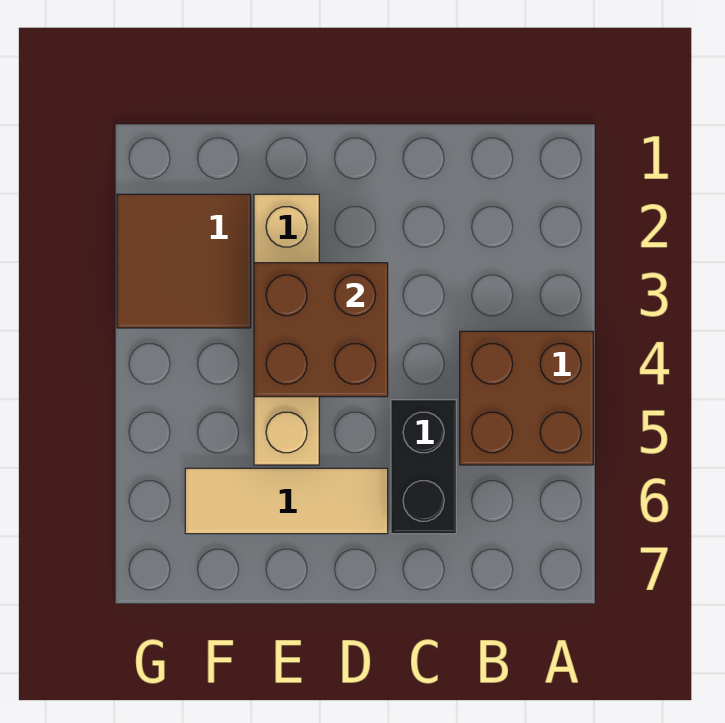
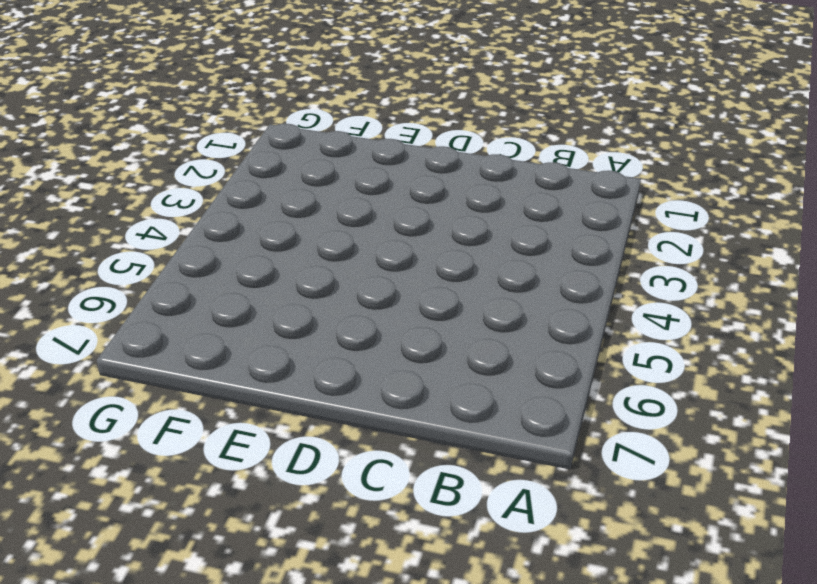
none -> brown 2x2 brick [460,331,593,465]
none -> black 1x2 brick [391,400,456,534]

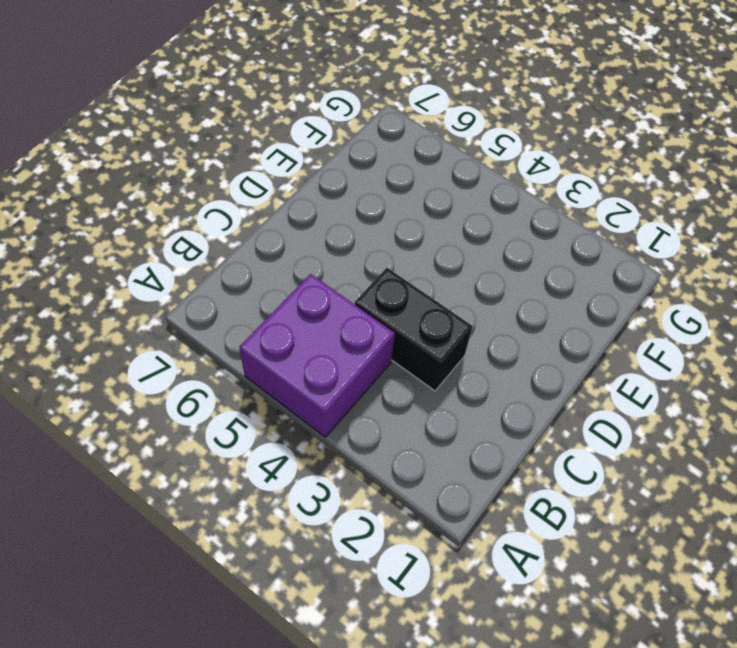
purple 2x2 brick [239,274,395,437] -> brown 2x2 brick [460,331,593,465]
black 1x2 brick [355,268,473,391] -> black 1x2 brick moved to [391,400,456,534]
none -> tan 1x3 tile [185,468,388,534]
none -> tan 1x4 brick [254,194,319,465]

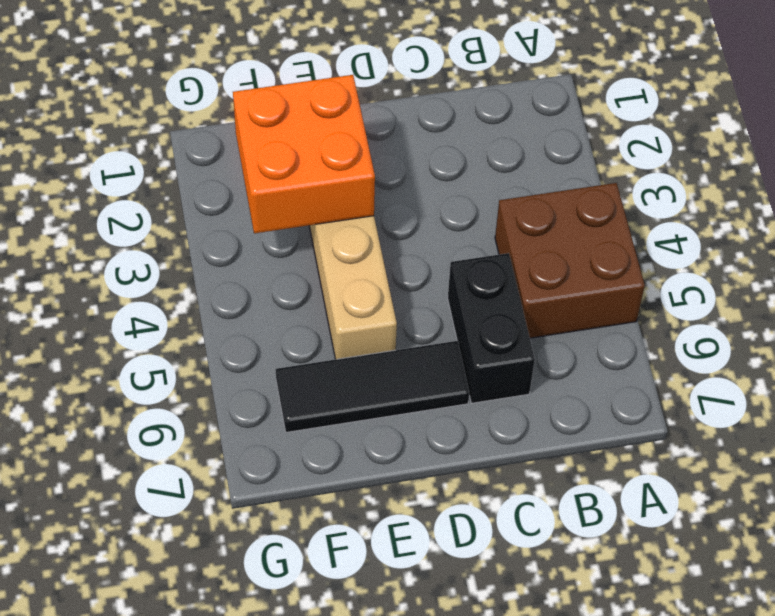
black 1x3 tile [276,341,469,432] -> tan 1x3 tile [185,468,388,534]
orange 2x2 brick [233,75,375,233] -> brown 2x2 brick [254,263,388,397]
none -> brown 2x2 tile [117,194,251,328]

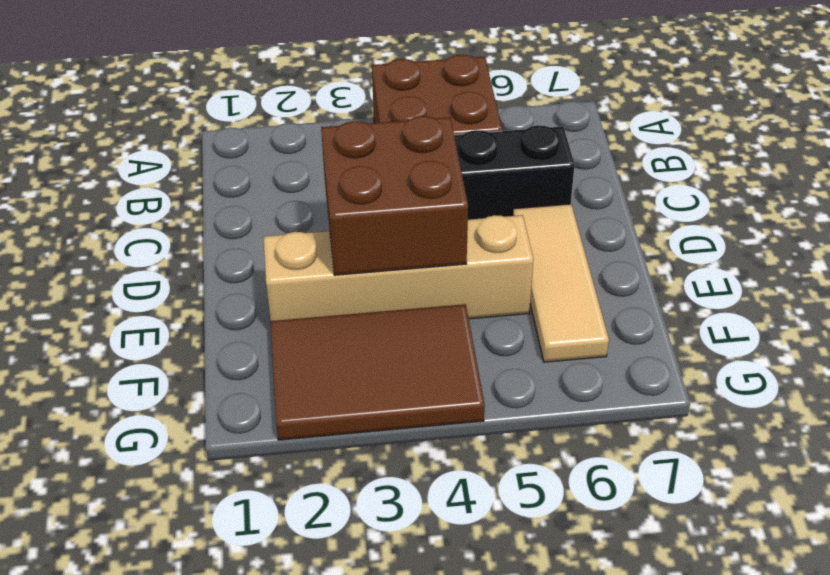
brown 2x3 tile [270,304,485,440] -> brown 2x2 tile [117,194,251,328]

